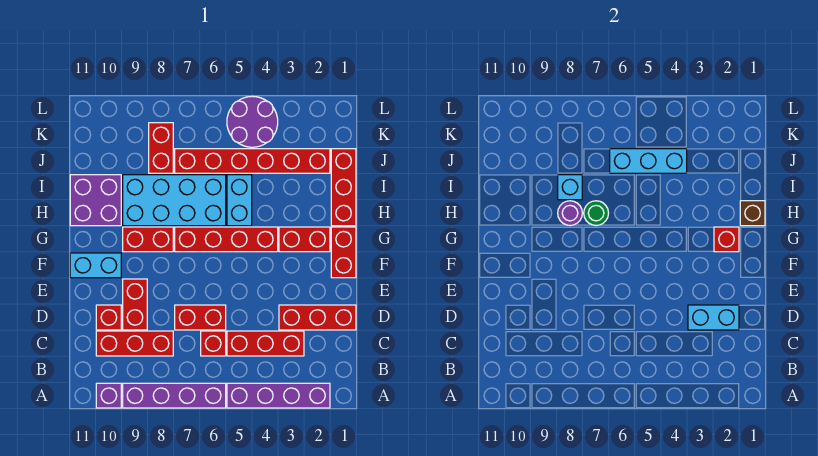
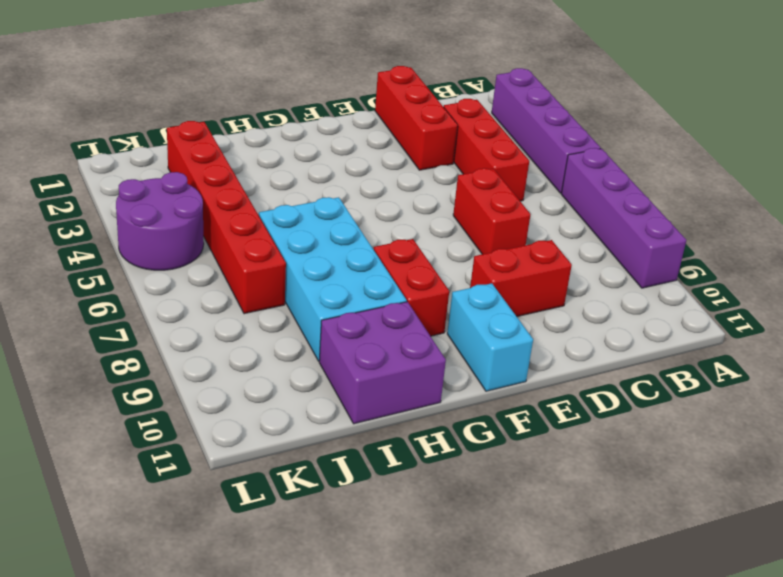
none -> purple 1x1 brick [96,383,121,408]
none -> red 1x1 brick [201,331,226,356]
none -> red 1x3 brick [96,331,173,356]

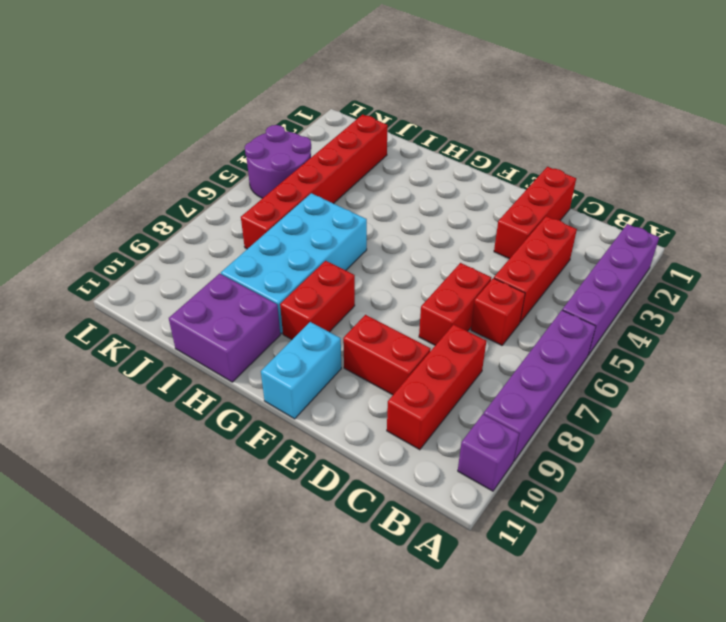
none -> red 1x1 brick [96,305,121,330]
none -> red 1x2 brick [331,227,356,278]
none -> red 1x2 brick [279,227,330,252]

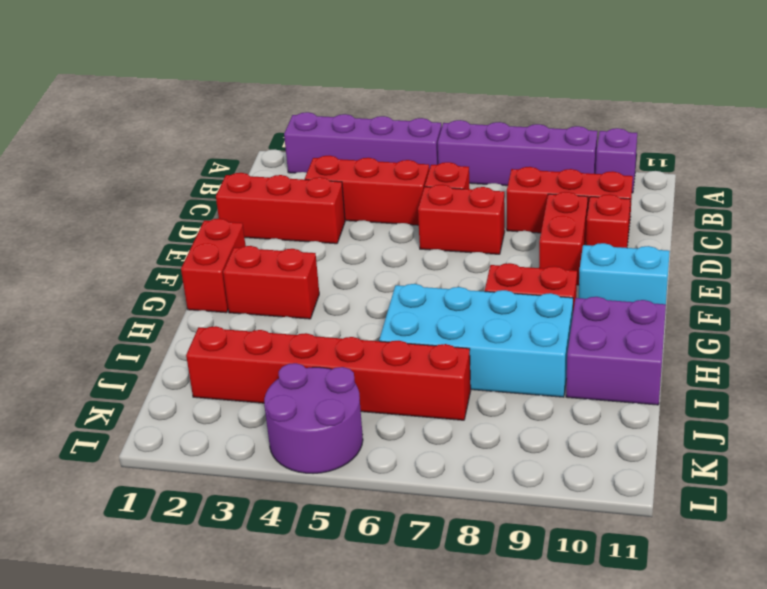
none -> red 1x4 brick [175,227,278,252]
none -> red 1x3 brick [331,149,356,226]
none -> cyan 1x2 brick [227,175,252,226]

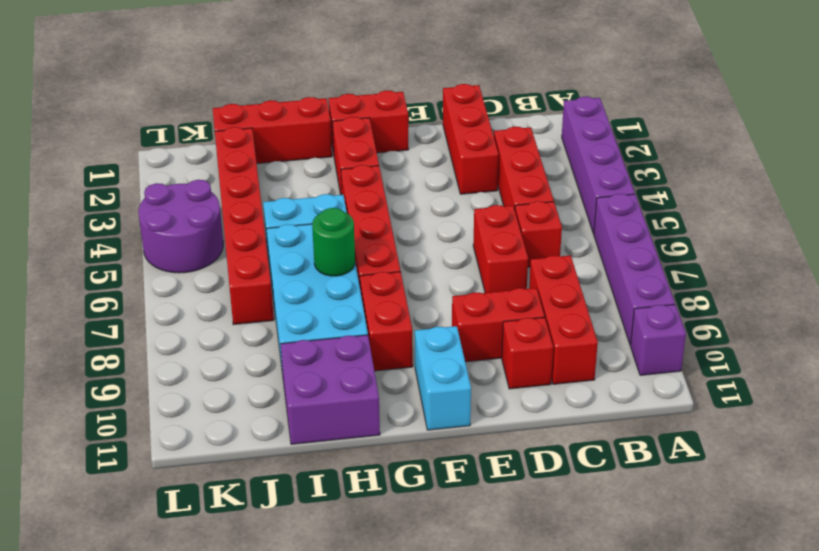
none -> red 1x2 brick [149,123,173,173]
none -> cyan 1x2 brick [688,305,739,330]
none -> red 1x1 brick [714,227,739,252]

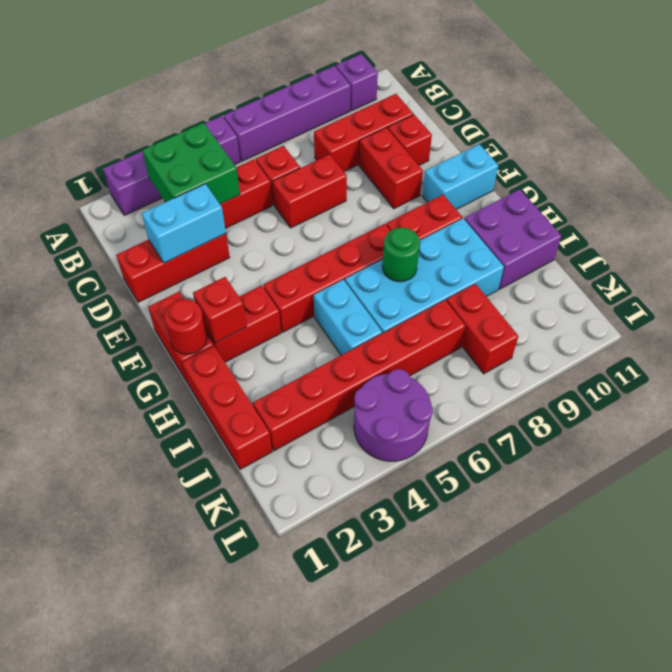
green 2x2 brick [142,123,240,204] -> none
red 1x1 round brick [164,299,207,354] -> none
none -> brown 1x1 brick [740,201,765,226]
none -> purple 1x1 round brick [558,201,582,226]
none -> cyan 1x1 brick [558,175,582,200]

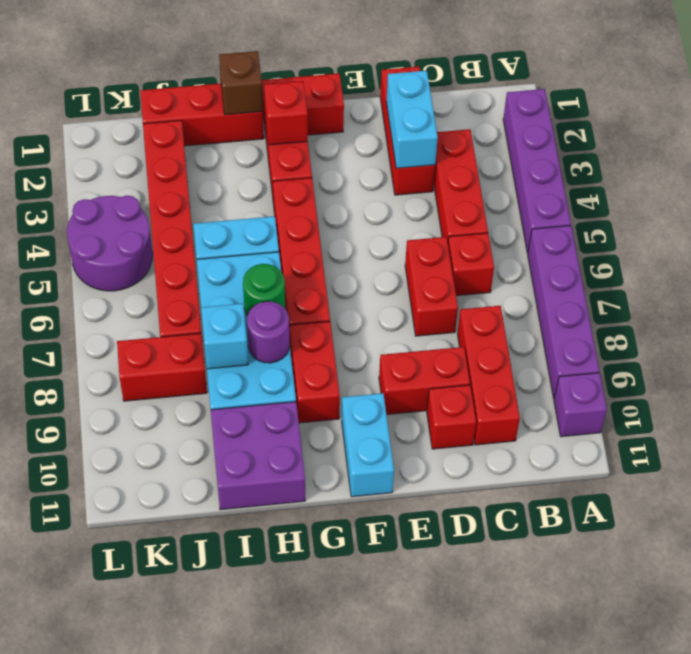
none -> cyan 1x3 brick [610,149,687,173]

